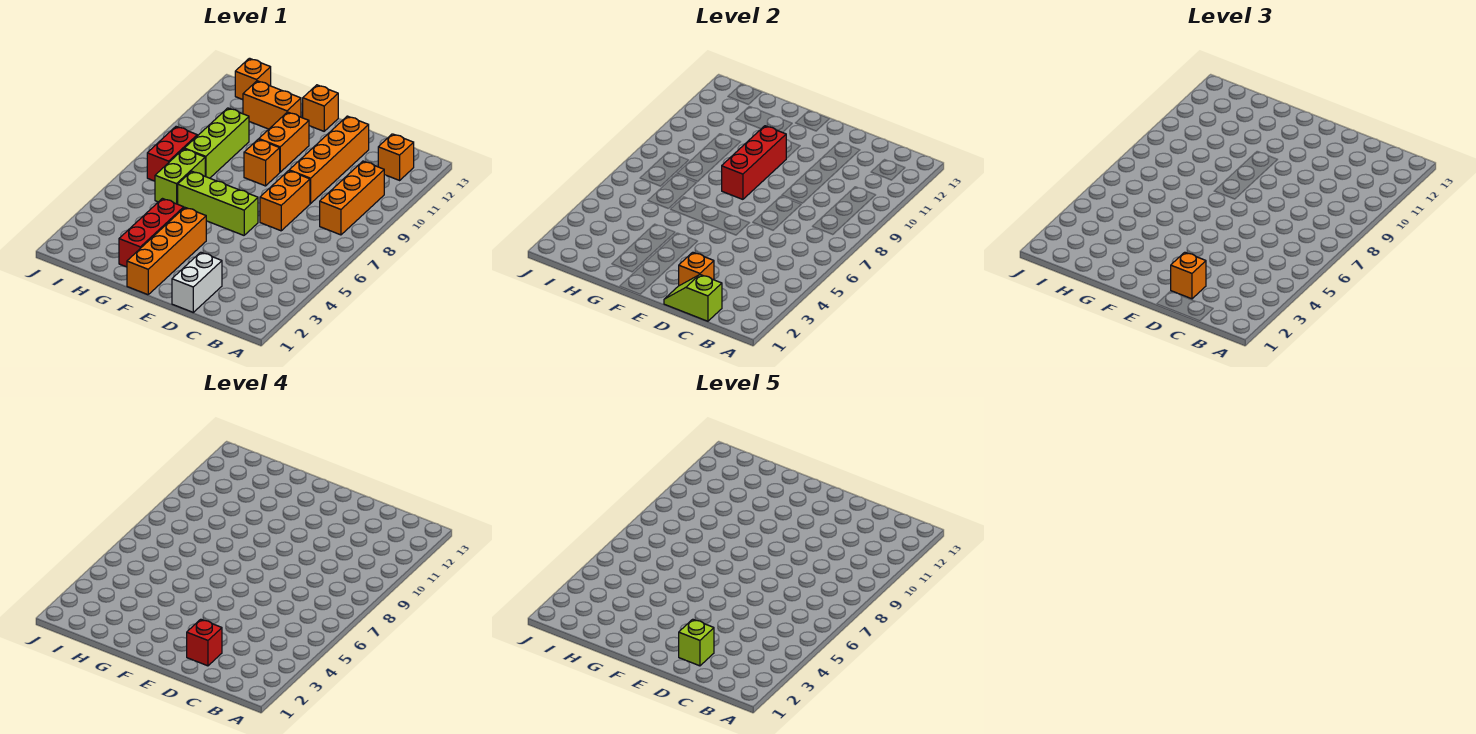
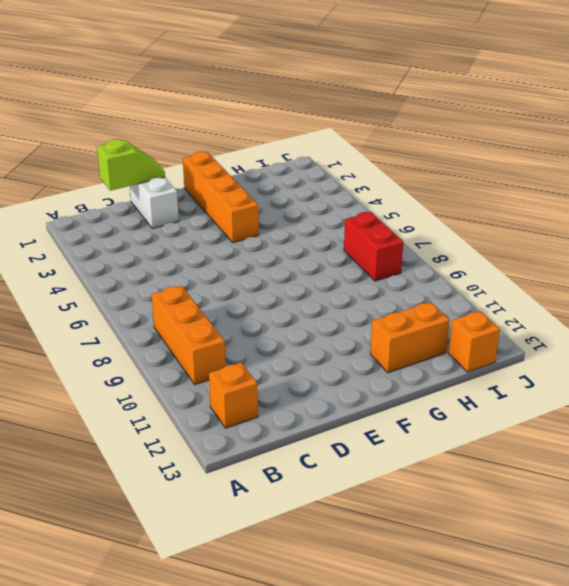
none -> orange 1x2 brick [260,171,310,231]
none -> orange 1x4 brick [289,116,369,204]
none -> lime 1x3 brick [178,171,258,235]

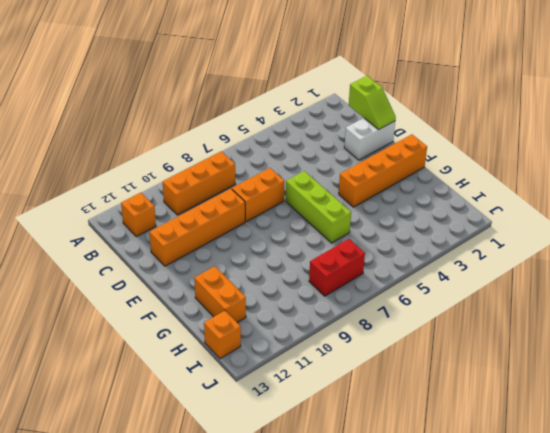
none -> orange 1x1 brick [244,139,280,186]
none -> orange 1x2 brick [259,112,309,172]
none -> orange 1x1 brick [303,85,338,131]

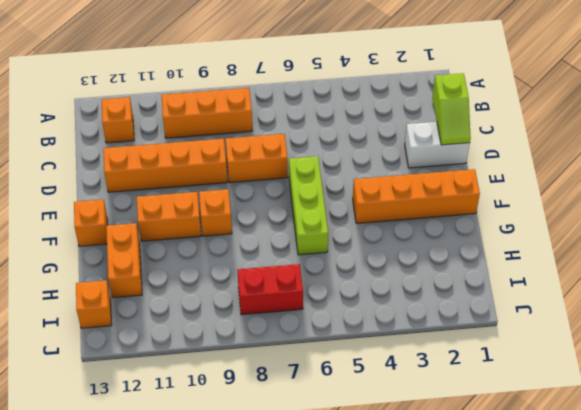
none -> red 1x3 brick [119,199,184,267]
none -> lime 1x2 brick [155,149,205,204]
none -> lime 1x3 brick [184,108,249,178]

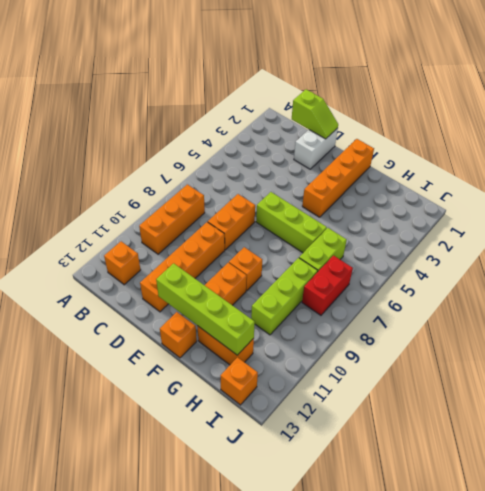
lime 1x4 brick [156,263,255,355] -> none
none -> red 1x3 brick [119,199,184,267]
none -> orange 1x1 brick [679,252,714,286]
none -> red 1x3 brick [722,126,786,199]

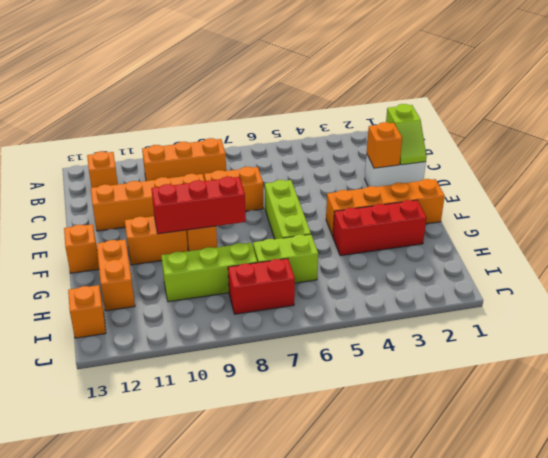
none -> orange 1x1 brick [1171,252,1206,299]
none -> red 1x1 brick [187,619,222,666]
none -> lime 1x1 brick [679,619,714,666]

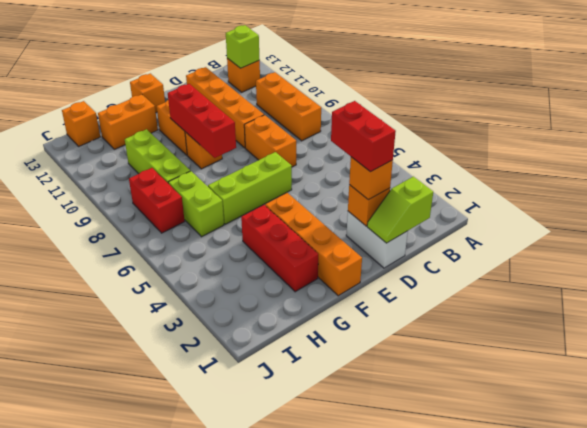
lime 1x1 brick [226,25,260,68] -> lime 1x1 brick moved to [679,619,714,666]
red 1x2 brick [331,101,396,172] -> red 1x1 brick [187,619,222,666]

